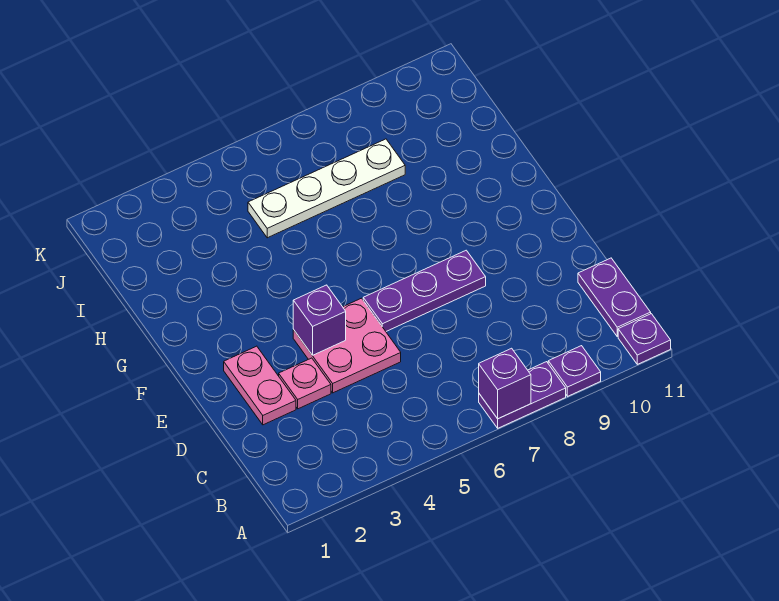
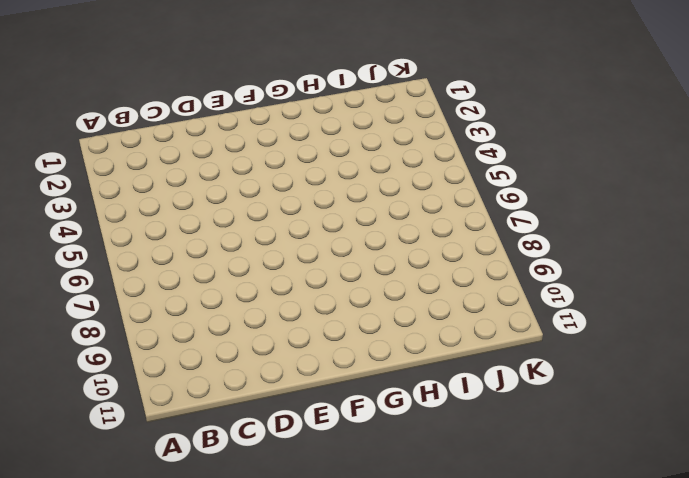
none -> purple 1x2 plate [479,362,566,428]
none -> purple 1x1 plate [548,346,601,396]

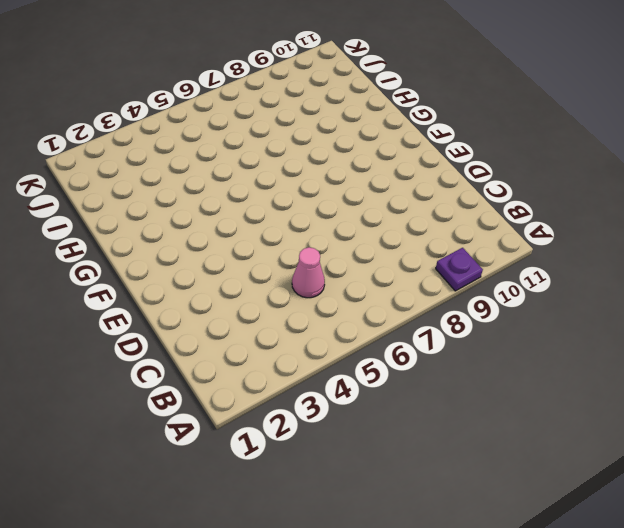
pink 1x1 cone [292,247,325,298] -> none
none -> purple 1x2 plate [479,362,566,428]
none -> purple 1x1 plate [618,314,671,364]

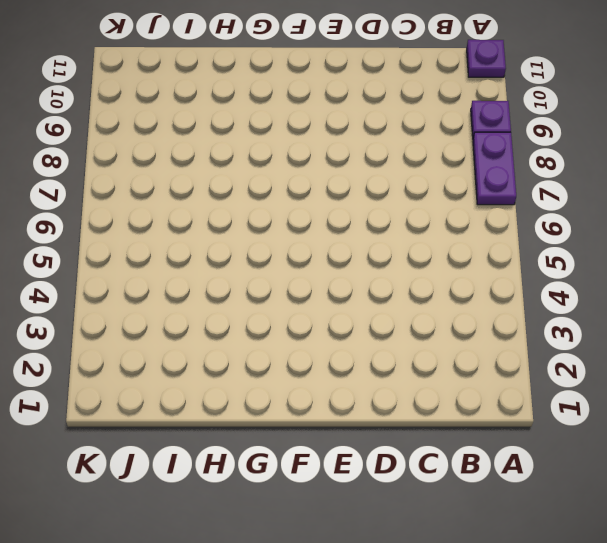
none -> purple 1x2 plate [578,258,651,337]
none -> pink 1x2 plate [224,346,296,425]

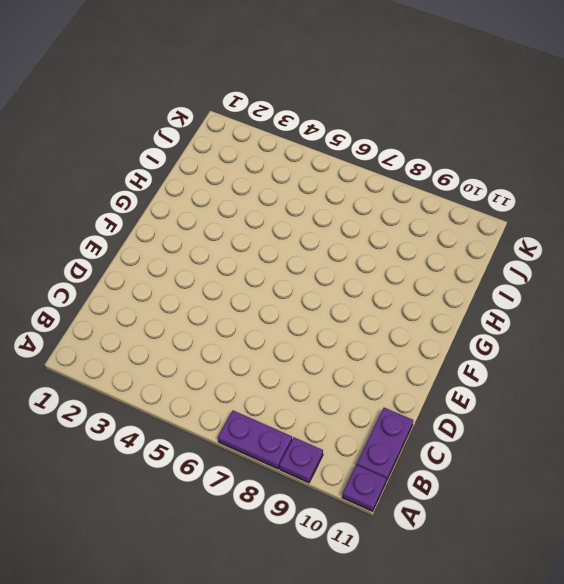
none -> pink 1x2 plate [224,346,296,425]
none -> pink 1x1 plate [279,358,331,409]

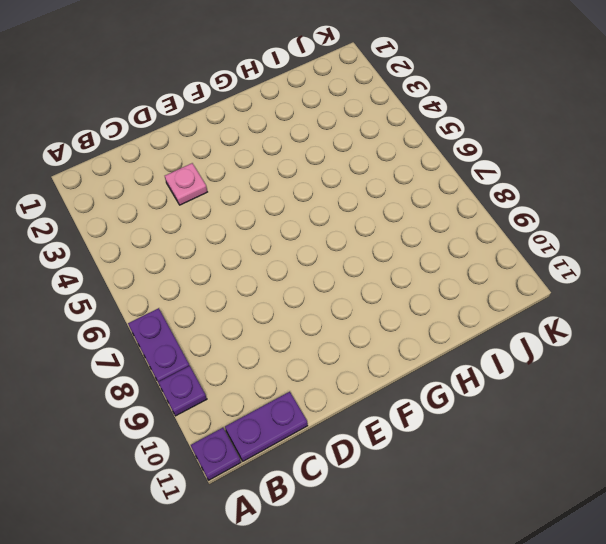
none -> pink 1x2 plate [224,346,296,425]
none -> pink 2x2 plate [293,298,401,393]

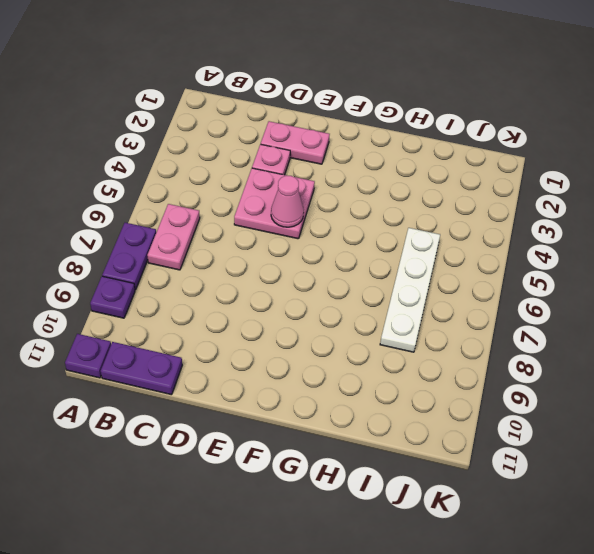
pink 1x2 plate [147,204,200,270] -> none
pink 1x1 cone [271,176,304,227] -> none
none -> purple 1x3 plate [363,250,486,331]
none -> purple 1x1 brick [479,348,531,419]

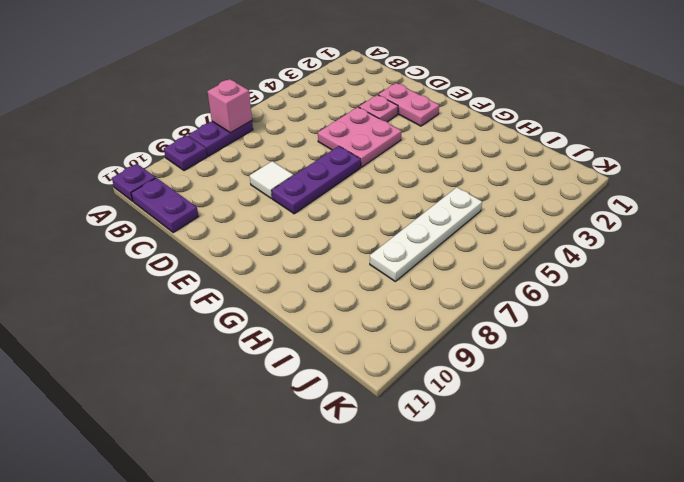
pink 1x1 brick [207,79,252,133] -> purple 1x1 brick [479,348,531,419]
white 1x1 tile [250,161,293,199] -> none
none -> purple 1x1 brick [293,285,346,355]

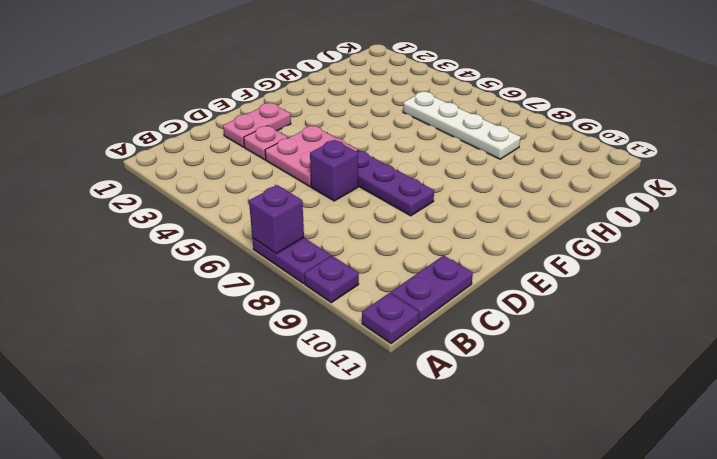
purple 1x1 brick [310,140,358,201] -> purple 1x1 brick moved to [293,285,346,355]

